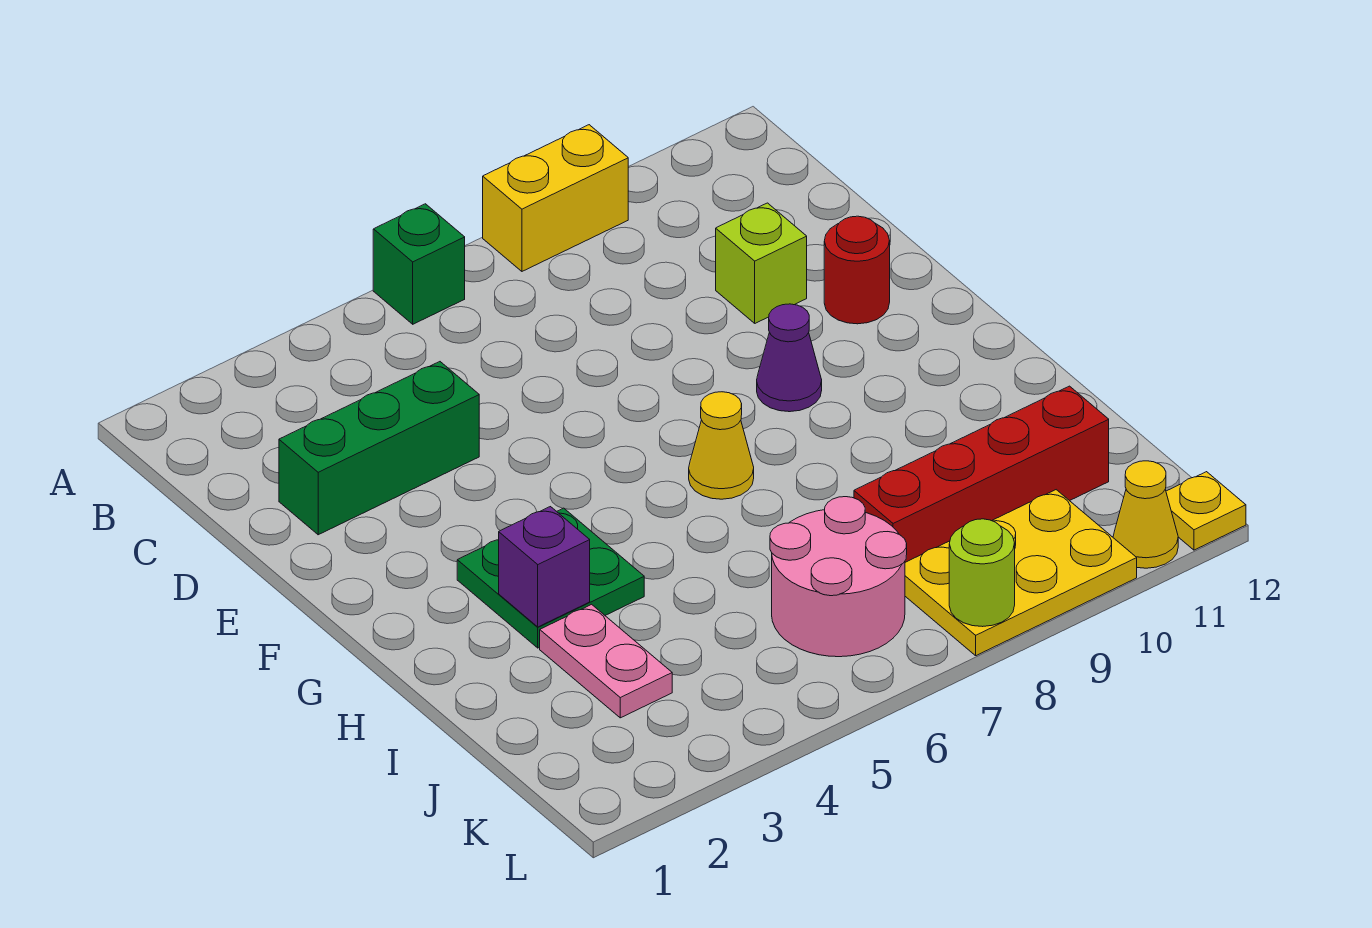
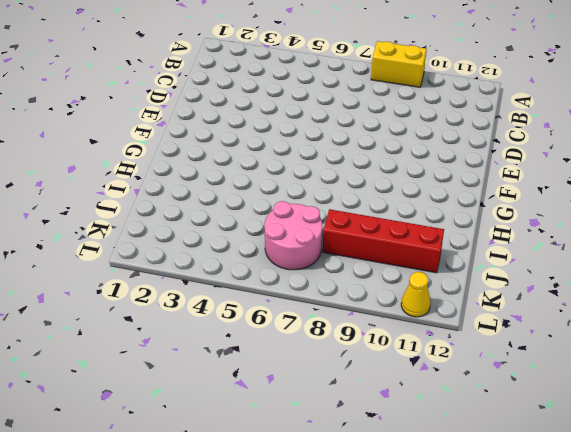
none -> green 1x1 brick [373,204,465,324]
none -> green 1x3 brick [279,362,479,535]
none -> lime 1x1 brick [716,203,807,323]

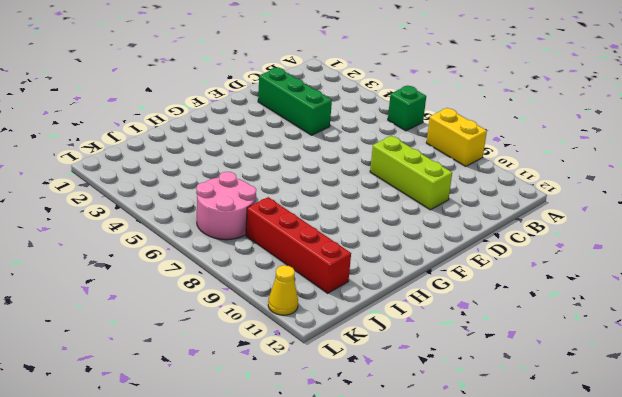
lime 1x3 brick [370,136,452,210] -> lime 1x1 brick [716,203,807,323]
none -> red 1x1 round brick [824,216,890,324]
none -> purple 1x1 cone [757,304,822,412]
none -> green 2x2 plate [457,508,644,648]

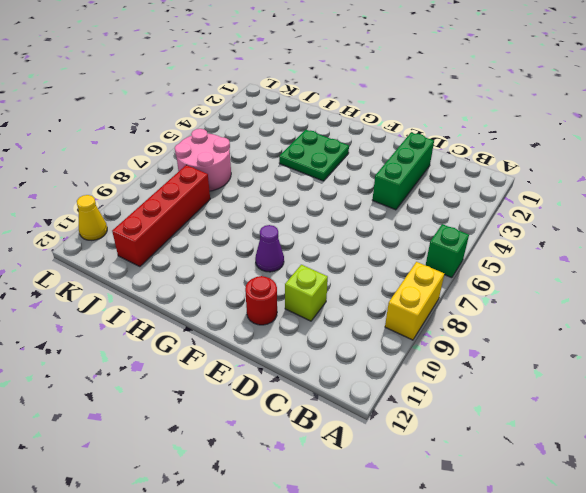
none -> yellow 1x1 cone [689,392,754,499]
none -> pink 1x2 plate [540,604,672,718]
none -> yellow 2x3 plate [905,490,1137,656]

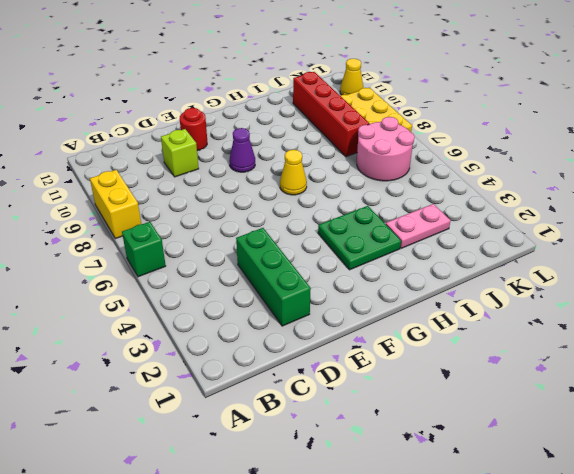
none -> yellow 1x1 plate [1166,472,1246,550]
none -> purple 1x1 brick [499,507,590,627]
none -> lime 1x1 round brick [949,519,1015,627]

